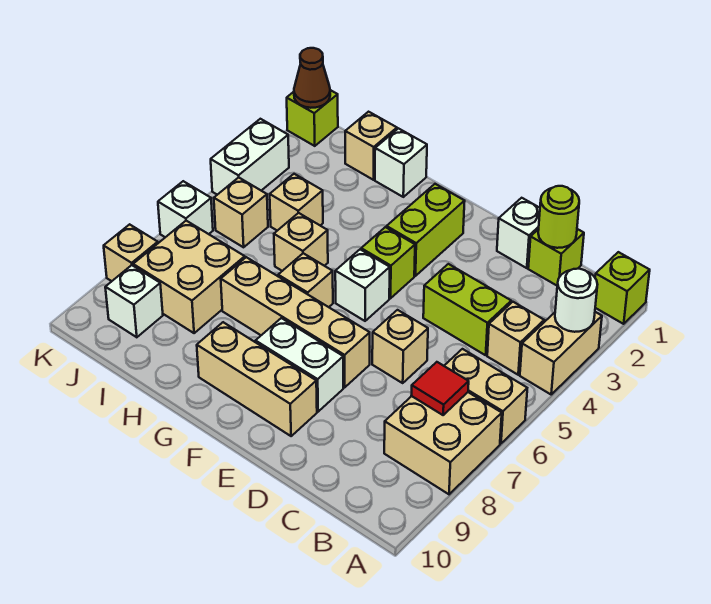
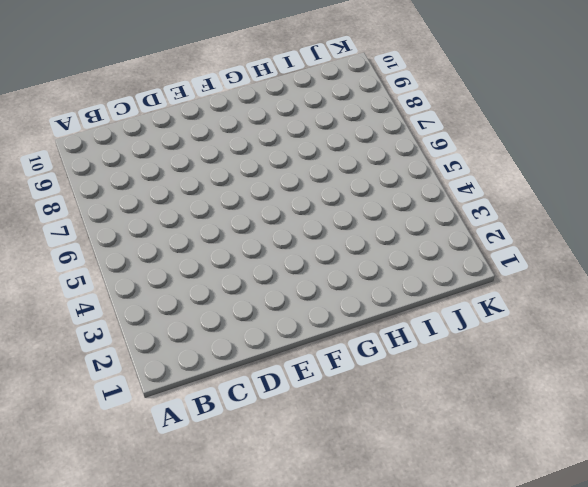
none -> lime 1x1 brick [595,252,650,324]
none -> tan 1x2 brick [520,312,602,394]
none -> tan 1x2 brick [444,349,527,444]
none -> tan 2x2 brick [384,392,502,494]

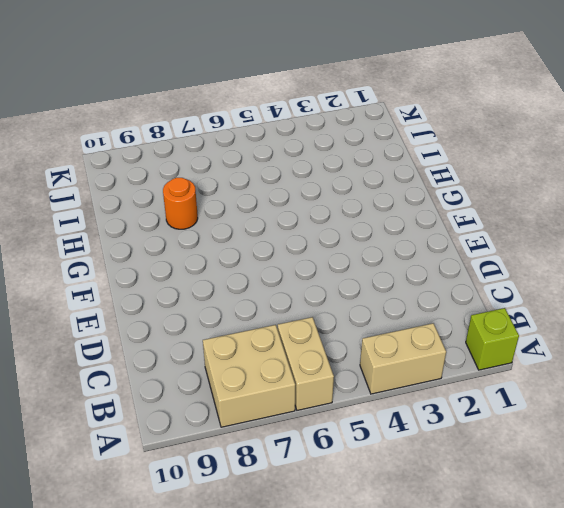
orange 1x1 round brick [163,178,198,229] -> none
none -> tan 1x1 brick [487,302,544,375]
none -> lime 1x1 brick [528,229,584,285]
none -> lime 1x2 brick [423,264,511,355]
none -> white 1x1 brick [497,198,540,268]

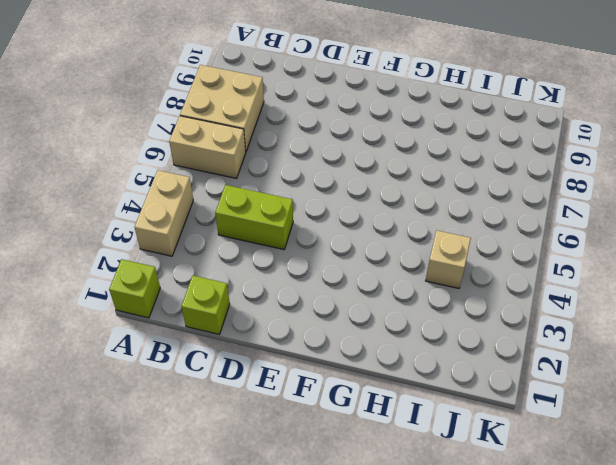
none -> tan 1x1 brick [487,302,544,375]
none -> white 1x1 brick [497,198,540,268]
none -> tan 1x1 brick [372,310,428,383]
none -> tan 1x4 brick [221,257,370,387]

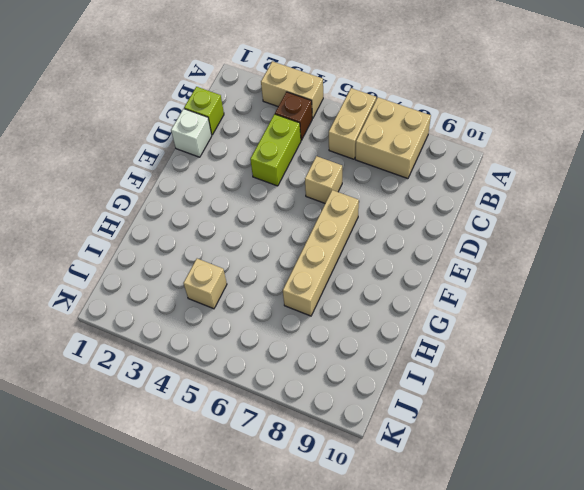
brown 1x1 brick [275,92,313,140] -> tan 1x1 brick [487,302,544,375]
none -> lime 1x1 brick [595,252,650,324]
none -> white 1x2 brick [256,318,343,412]
none -> tan 1x3 brick [197,322,317,436]
none -> lime 1x2 brick [387,184,465,276]

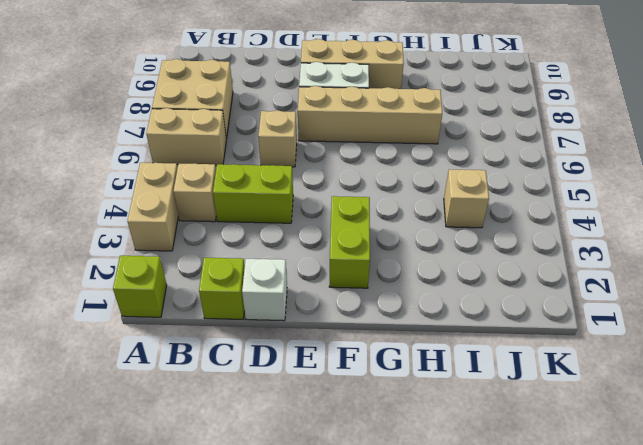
none -> lime 1x1 brick [361,227,415,298]
none -> white 1x1 brick [335,249,390,321]
none -> tan 1x1 brick [278,253,333,307]
none -> white 1x1 brick [375,128,427,197]

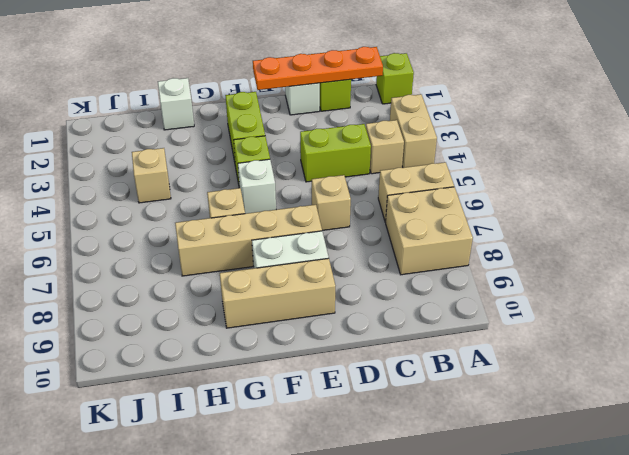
orange 1x4 plate [253,47,383,90] -> lime 1x1 round brick [538,186,579,248]
none -> tan 1x1 brick [274,213,328,271]
none -> tan 1x1 brick [345,112,397,180]
none -> tan 2x2 brick [133,221,245,333]
none -> tan 1x1 brick [214,177,268,247]

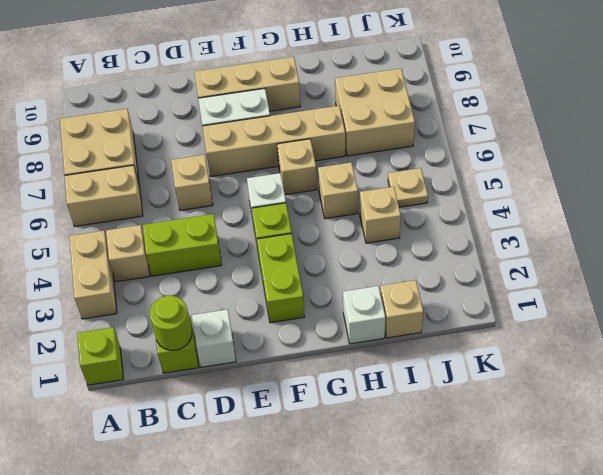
tan 1x1 plate [388,168,428,207] -> tan 1x1 brick [214,177,268,247]
none -> white 1x1 brick [105,265,163,337]
none -> lime 1x1 brick [287,90,338,146]
none -> white 1x2 brick [211,119,289,195]
none -> white 1x1 brick [158,181,213,237]

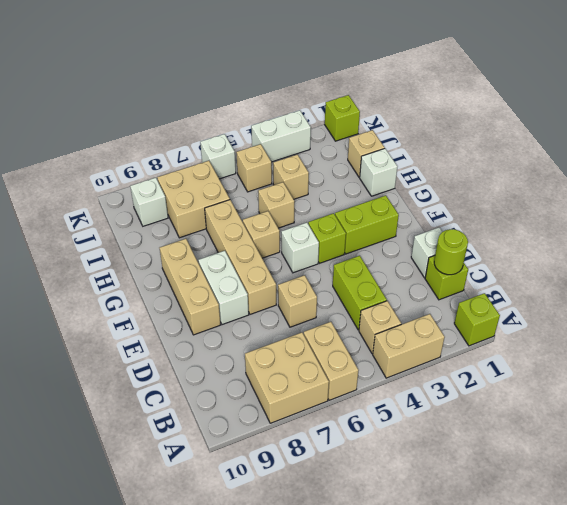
none -> tan 1x1 brick [104,224,158,281]
none -> white 1x1 round brick [555,269,598,332]
none -> red 1x1 tile [411,362,469,415]
none -> brown 1x1 cone [294,48,330,108]

